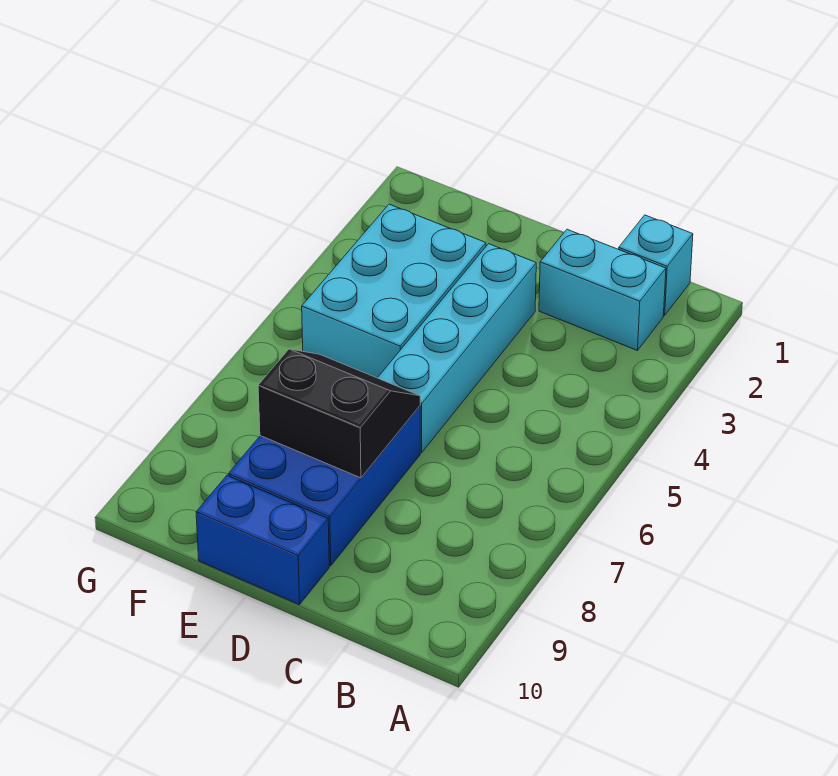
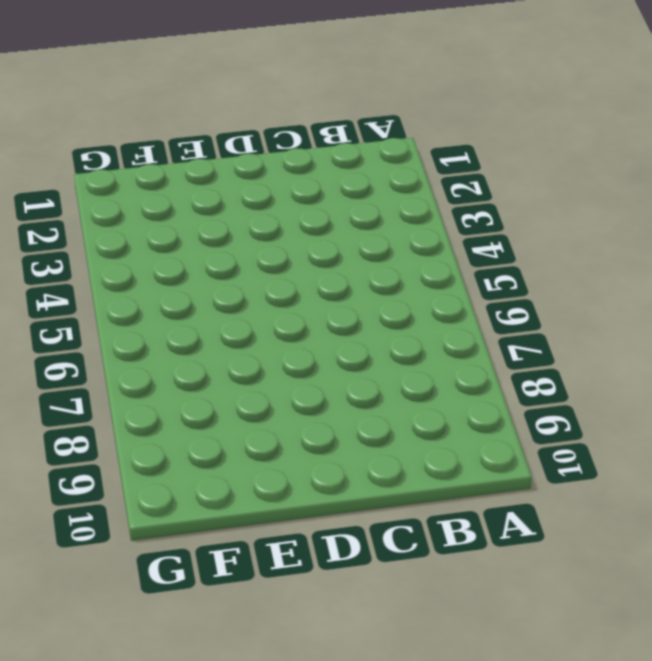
none -> cyan 1x1 brick [619,215,693,316]
none -> cyan 1x2 brick [539,229,666,351]

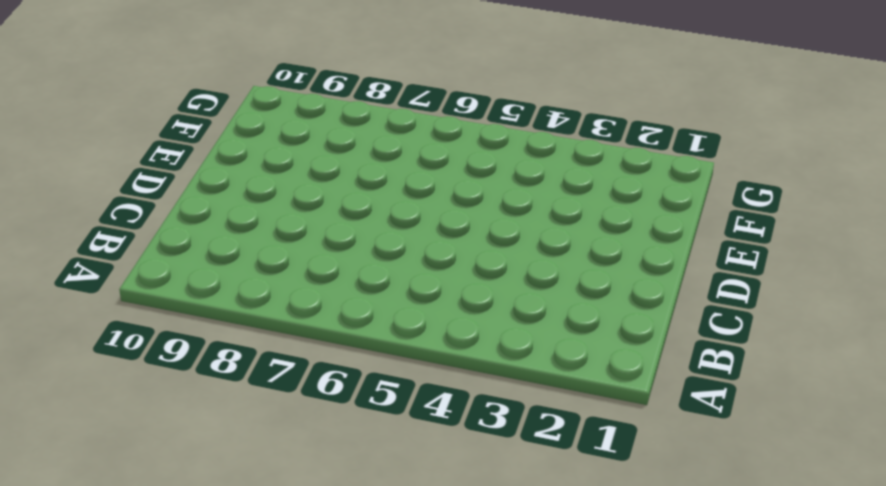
none -> cyan 1x1 brick [619,215,693,316]
none -> cyan 1x2 brick [539,229,666,351]

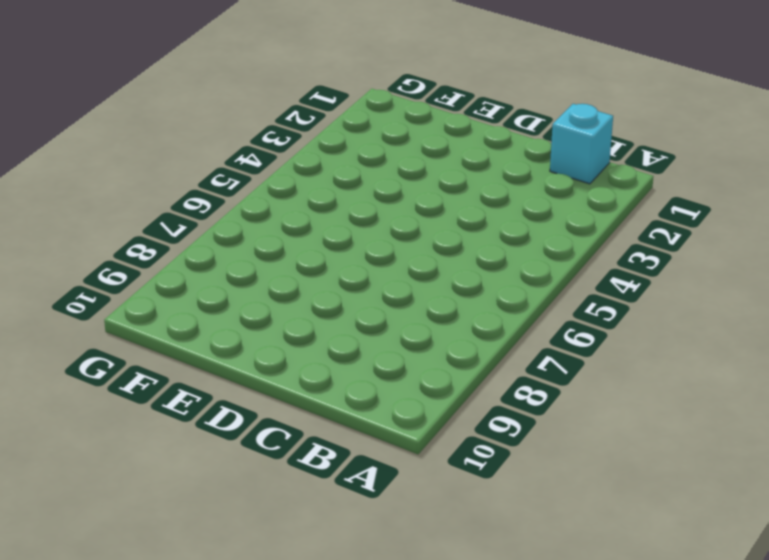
none -> cyan 1x2 brick [539,229,666,351]
none -> cyan 1x4 brick [378,244,536,453]

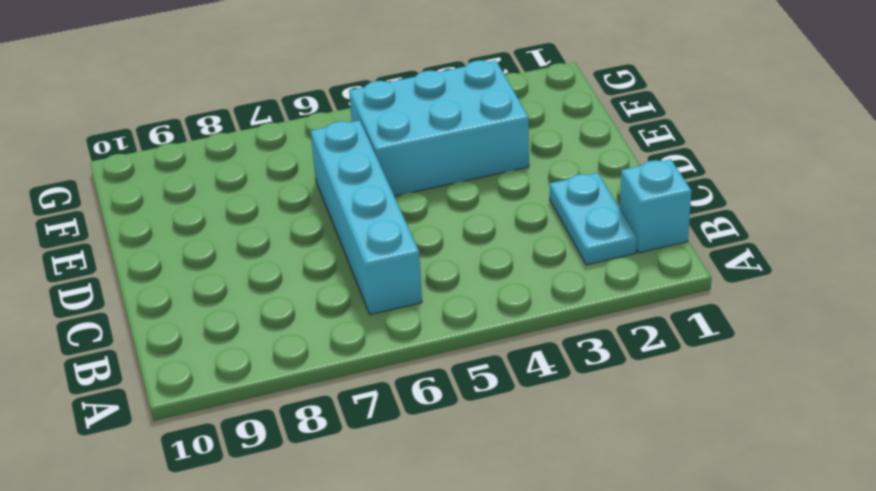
cyan 1x2 plate [550,173,637,265] -> cyan 1x2 brick [539,229,666,351]
cyan 1x4 brick [311,120,422,315] -> cyan 1x4 brick turned to [378,244,536,453]
none -> blue 2x3 brick [228,406,420,566]
none -> blue 1x2 brick [196,476,329,605]

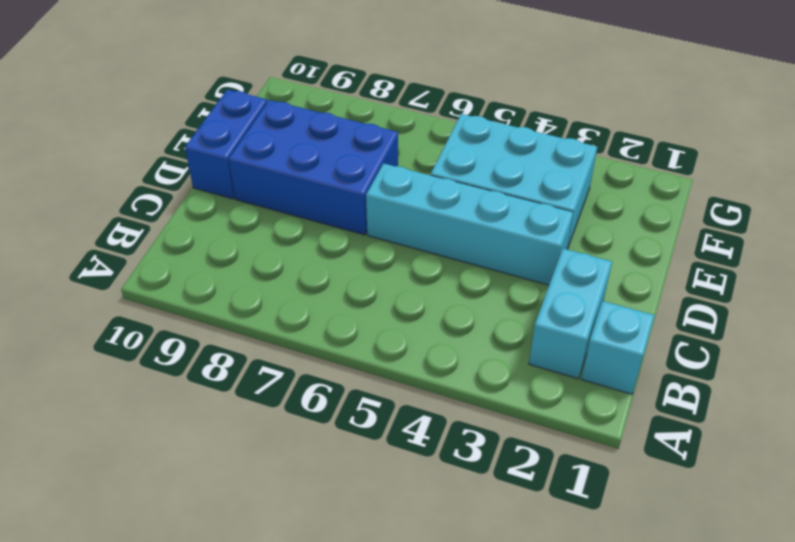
none -> black 2x2 slope [258,349,420,478]

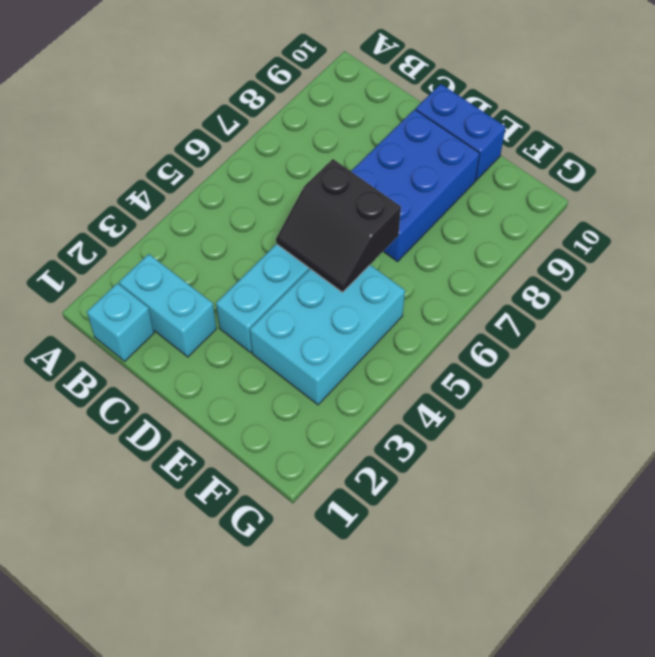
black 2x2 slope [276,159,401,292] -> black 2x2 slope moved to [258,349,420,478]

